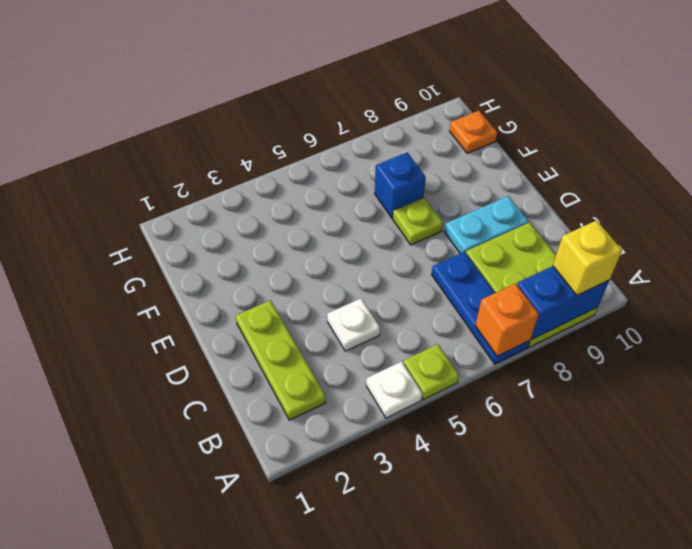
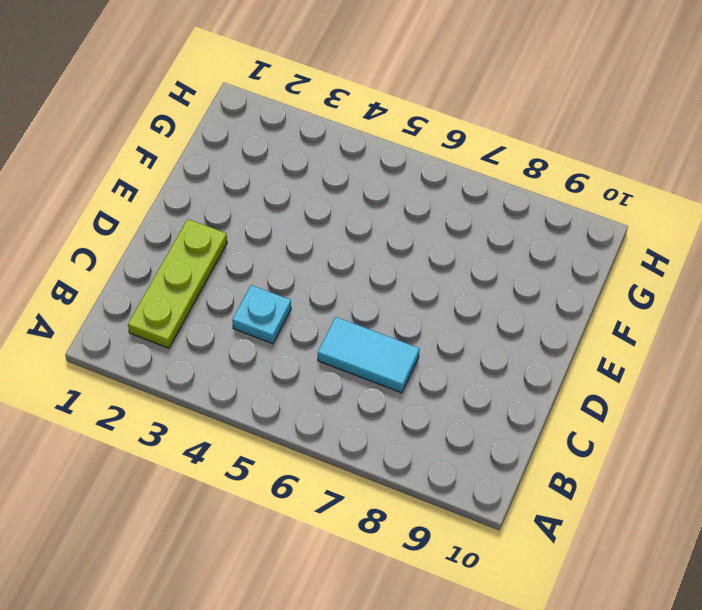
cyan 1x1 plate [232,285,291,344] -> white 1x1 plate [327,298,380,351]
cyan 1x2 tile [318,317,420,393] -> blue 1x3 plate [431,252,530,364]
none -> white 1x1 plate [366,361,422,418]
none -> lime 1x1 plate [403,344,459,400]
none -> lime 2x3 plate [466,222,598,347]

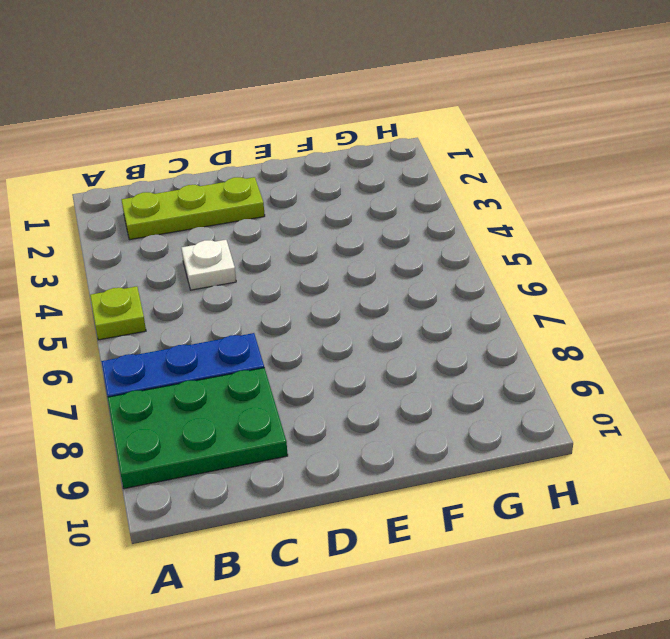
green 2x3 plate [108,368,288,489] -> lime 2x3 plate [466,222,598,347]
none -> white 1x1 plate [366,361,422,418]
none -> cyan 1x2 plate [445,196,529,253]
none -> lime 1x1 plate [393,198,443,245]

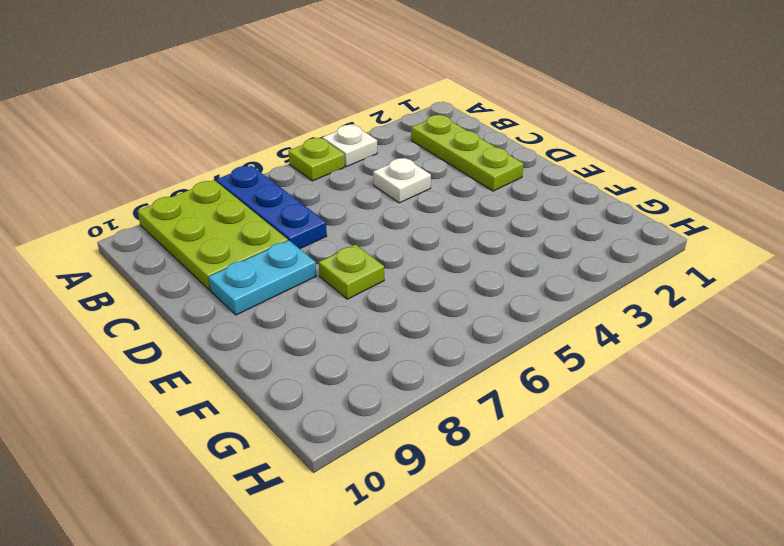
none -> blue 1x1 brick [375,153,426,218]
none -> orange 1x1 plate [450,111,497,153]
none -> orange 1x1 brick [475,284,539,356]

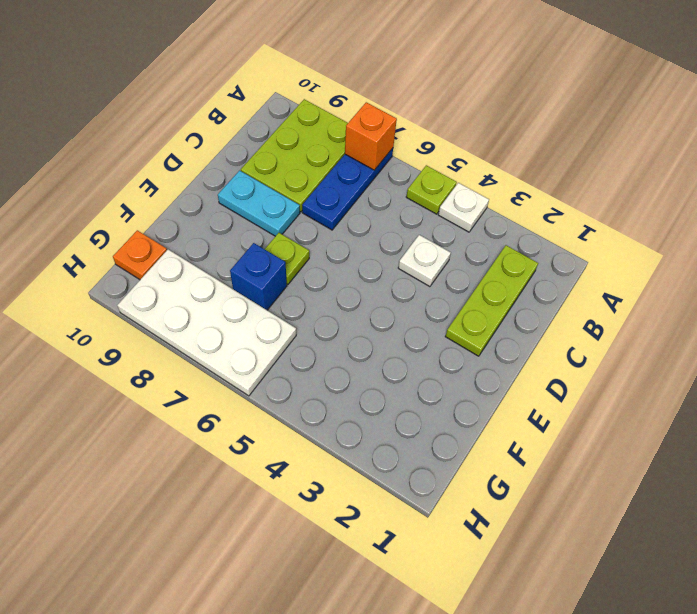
white 2x4 plate [117,250,296,396] -> none
none -> blue 1x2 brick [517,266,609,339]
none -> yellow 1x1 brick [553,220,622,295]

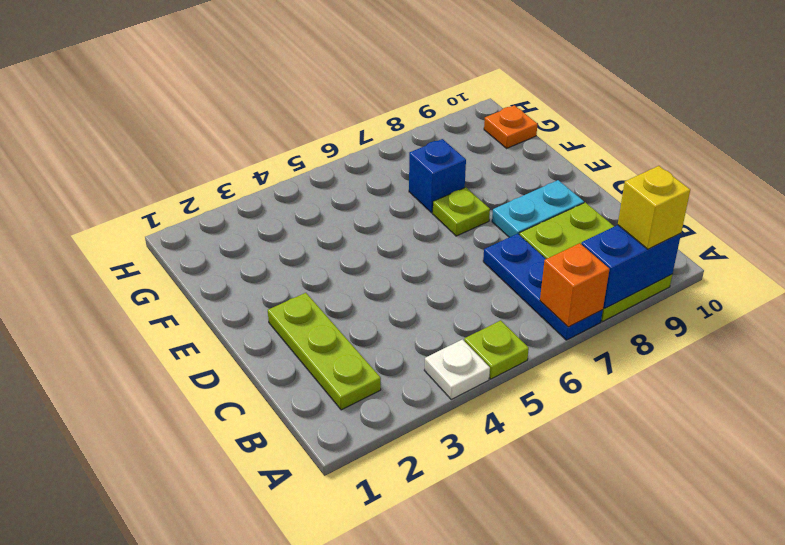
none -> white 1x1 plate [327,298,380,351]

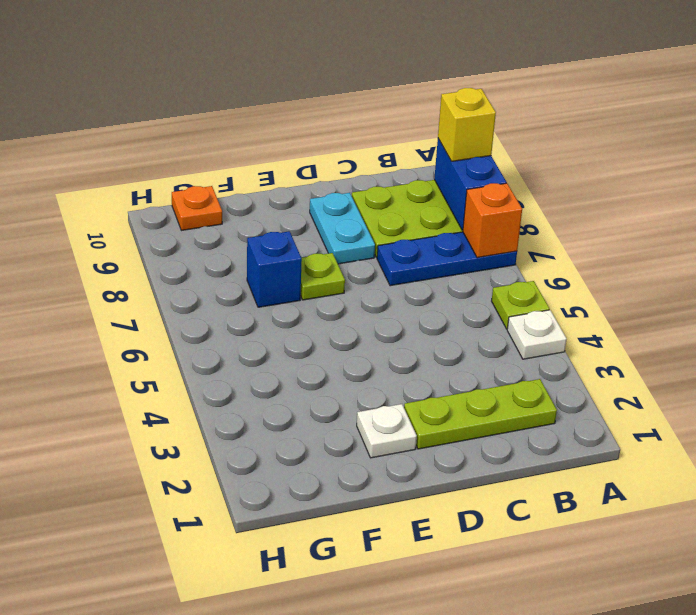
white 1x1 plate [357,404,417,458] -> white 1x1 plate moved to [327,298,380,351]

